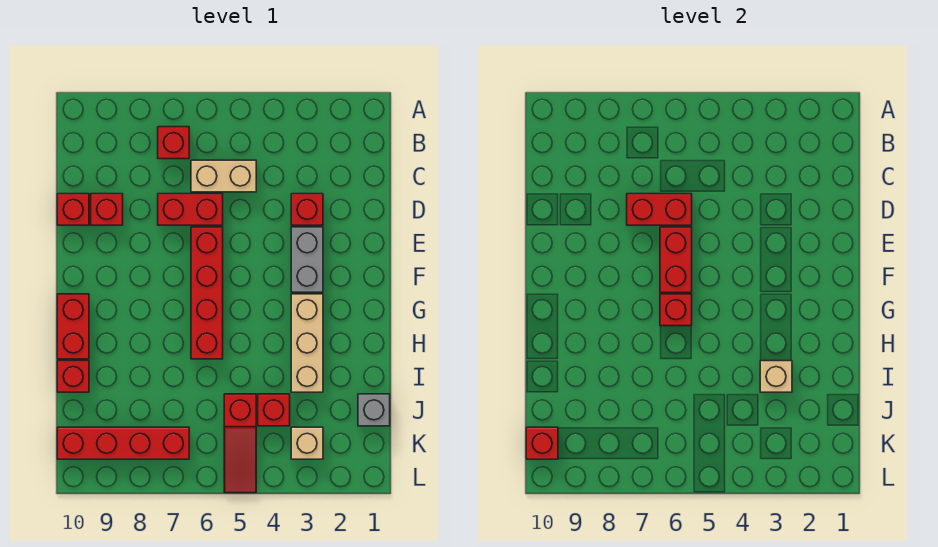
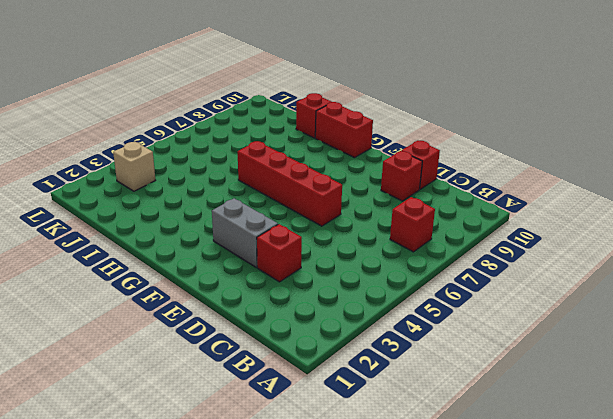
none -> tan 1x2 brick [191,160,256,192]
none -> red 1x2 brick [158,194,223,225]
none -> tan 1x3 brick [291,294,323,392]

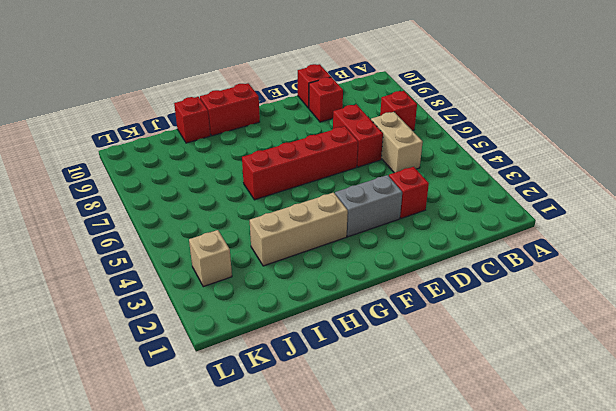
none -> grey 1x1 brick [358,394,390,426]
none -> red 1x1 brick [258,394,290,426]
none -> red 1x3 slope [224,394,256,493]

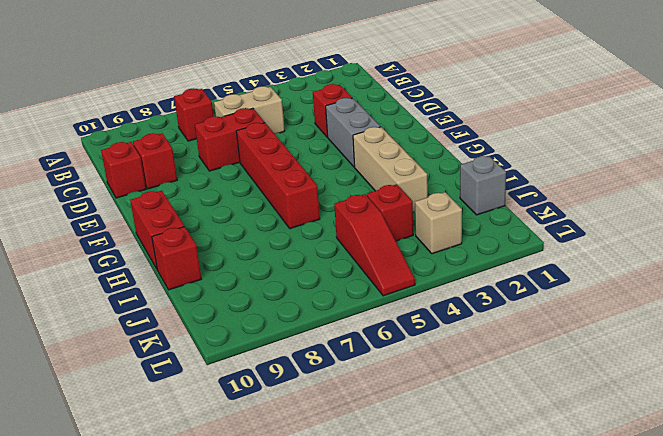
none -> red 1x4 brick [57,427,189,459]
none -> red 1x2 brick [627,194,692,225]
none -> red 1x2 brick [660,227,692,292]

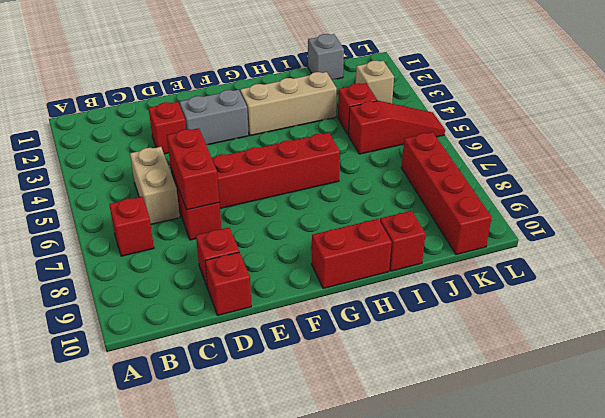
none -> red 1x2 brick [660,227,692,292]
none -> red 1x1 brick [660,294,692,326]
none -> tan 1x1 brick [760,361,792,392]

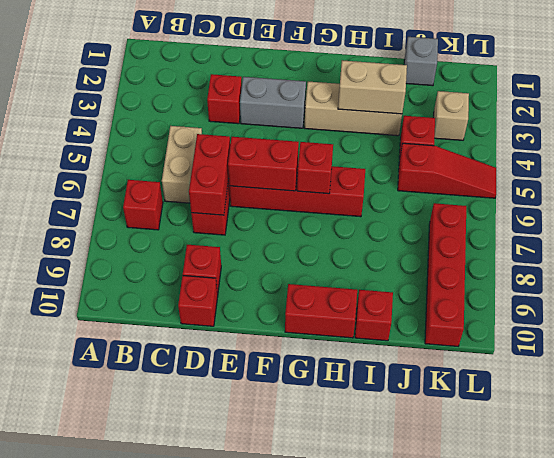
tan 1x2 brick [338,60,407,114] -> tan 1x1 brick [760,361,792,392]
none -> red 1x1 brick [526,427,558,459]

